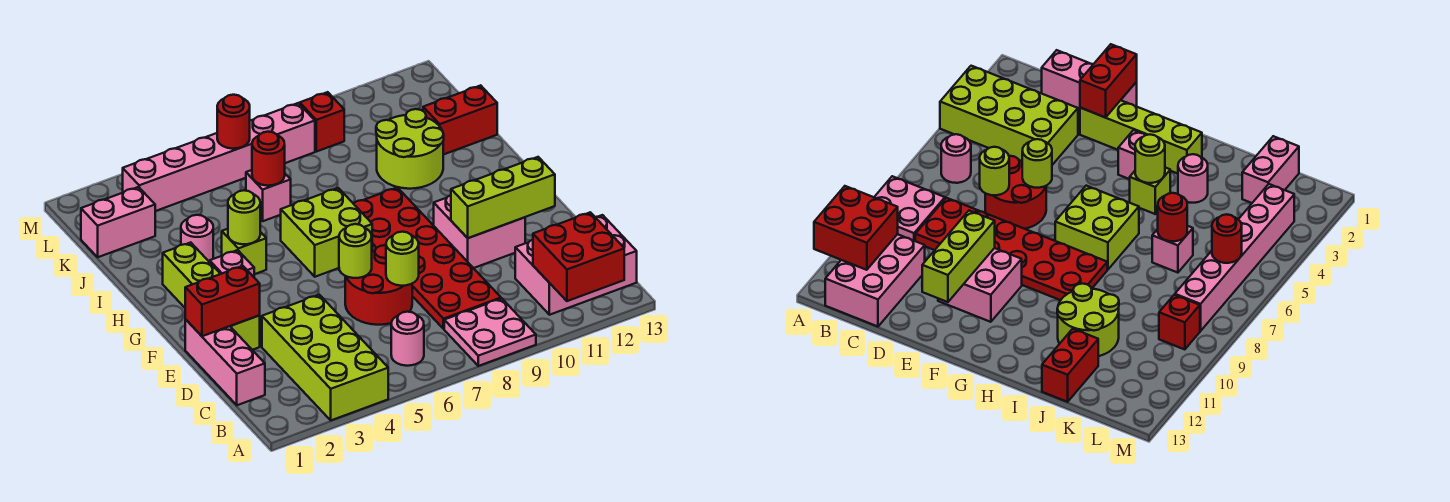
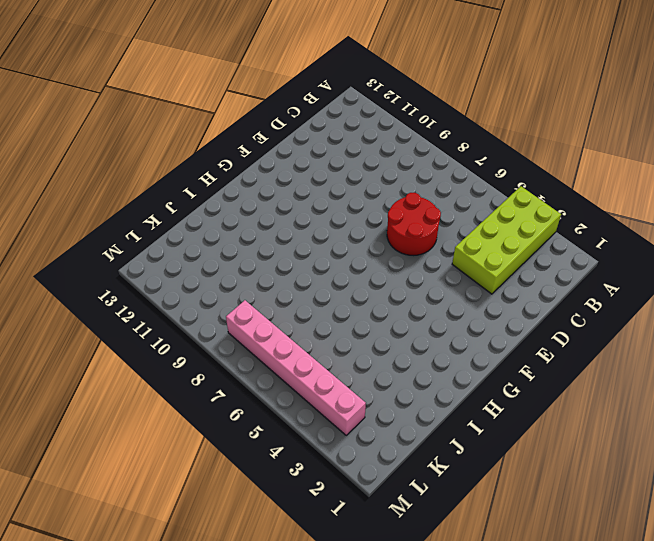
none -> pink 2x2 plate [444,299,536,366]
none -> pink 1x1 round brick [391,312,424,366]
none -> pink 2x3 brick [515,215,637,315]

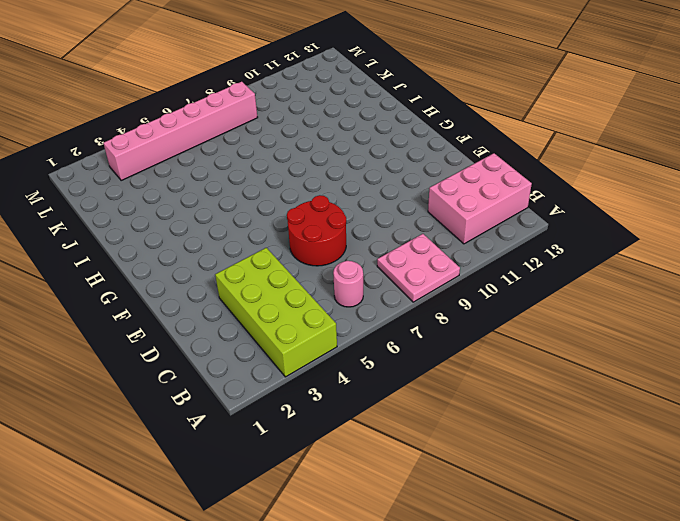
none -> pink 1x3 brick [185,319,265,405]
none -> red 2x6 plate [353,188,501,329]
none -> lime 1x4 brick [163,242,260,350]

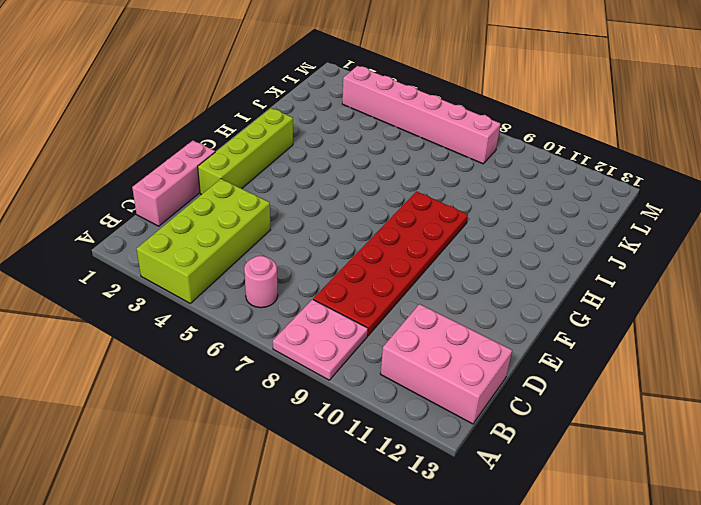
none -> red 2x2 round brick [345,245,412,325]
none -> pink 2x2 brick [434,195,525,268]
none -> pink 1x1 brick [210,250,254,277]

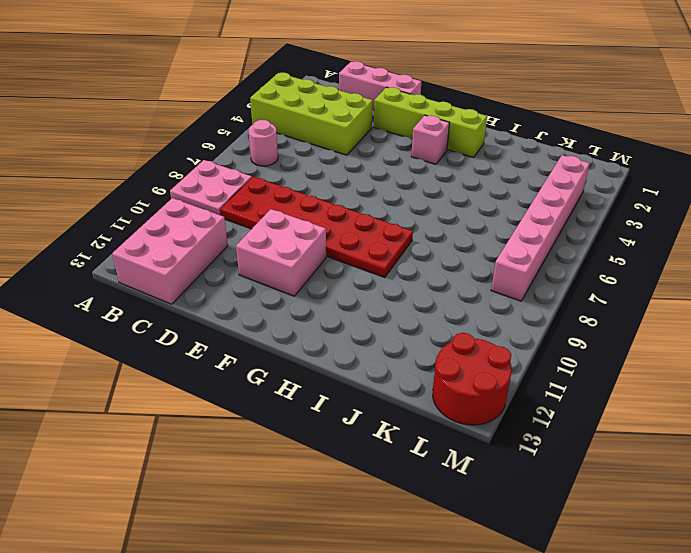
red 2x2 round brick [433,333,512,425] -> red 2x2 round brick moved to [345,245,412,325]
none -> lime 2x2 brick [281,188,372,277]
none -> lime 1x1 brick [222,229,266,274]
none -> pink 1x1 round brick [181,215,213,262]

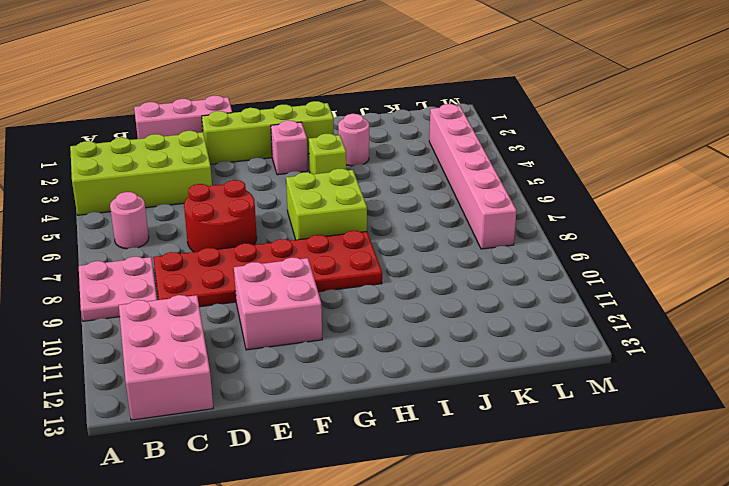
none -> lime 2x2 round brick [376,109,444,189]
none -> pink 1x1 brick [246,170,291,221]
none -> red 1x2 brick [423,85,497,155]

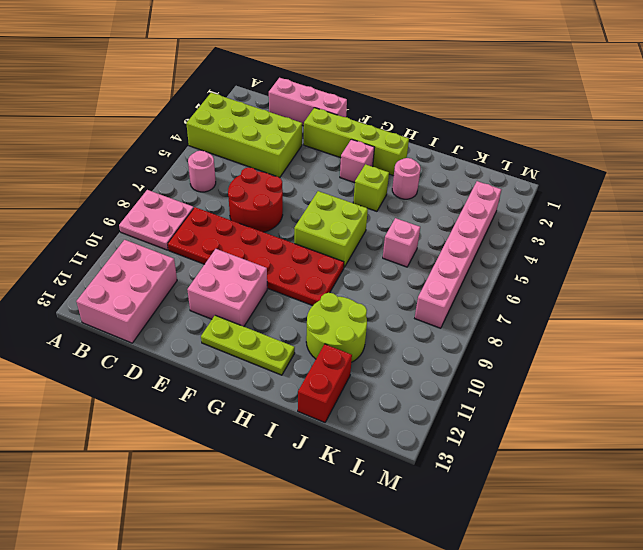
lime 1x3 plate [201,315,295,375] -> none
none -> pink 1x2 brick [81,187,155,257]
none -> red 1x1 brick [300,92,344,152]
none -> red 2x2 brick [533,212,624,301]

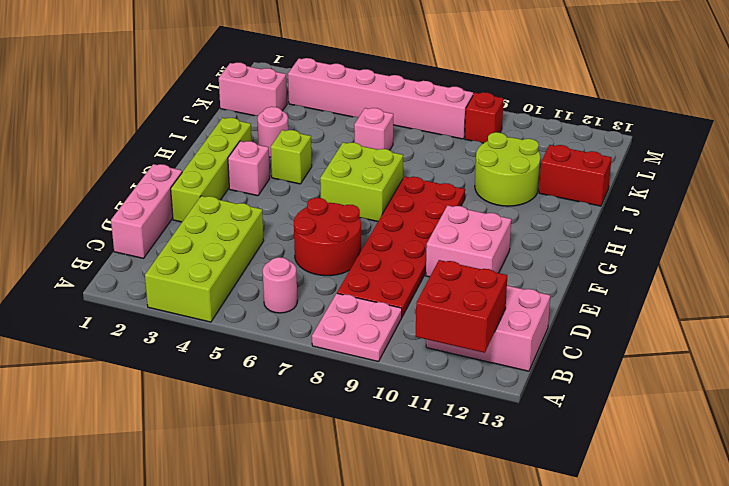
none -> lime 1x1 round brick [386,232,419,286]
none -> red 1x2 brick [185,266,260,336]
none -> lime 1x1 round brick [339,224,372,278]

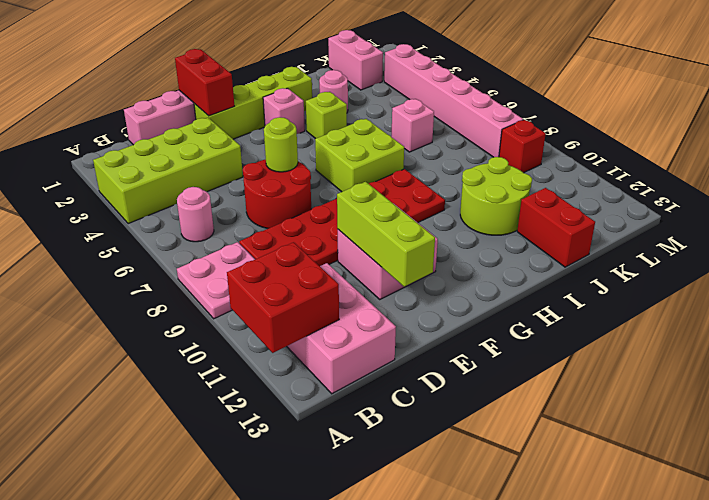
none -> lime 1x1 round brick [386,232,419,286]
none -> lime 1x1 round brick [228,190,260,244]
none -> red 1x1 round brick [252,132,285,186]

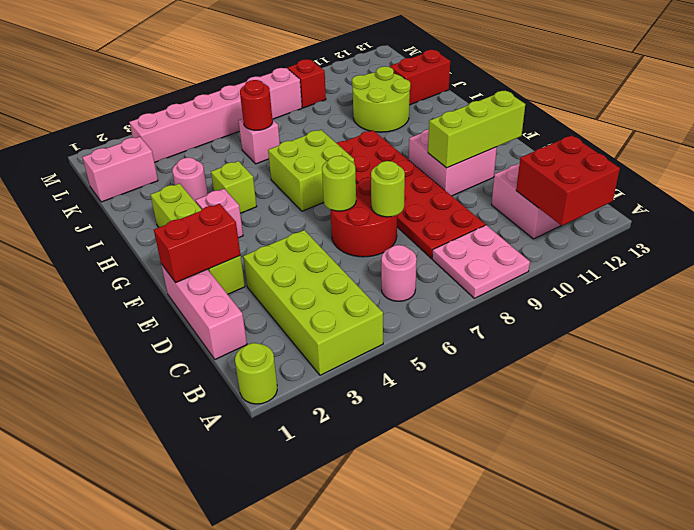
lime 1x1 round brick [235,343,277,404] -> lime 1x1 round brick moved to [228,190,260,244]
none -> red 1x1 round brick [217,95,250,149]

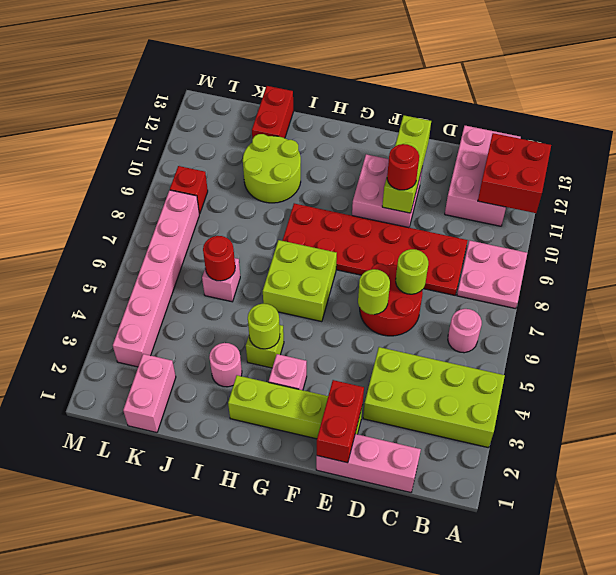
red 1x1 round brick [387,144,419,190] -> red 1x1 round brick moved to [217,95,250,149]

